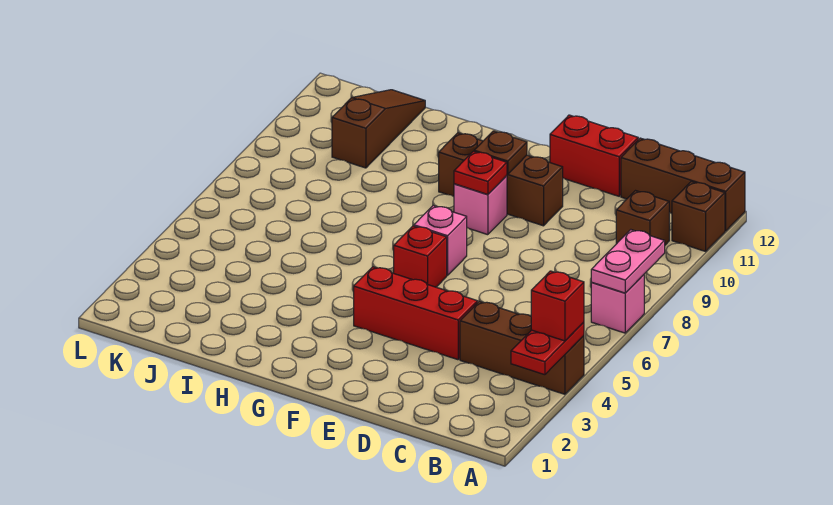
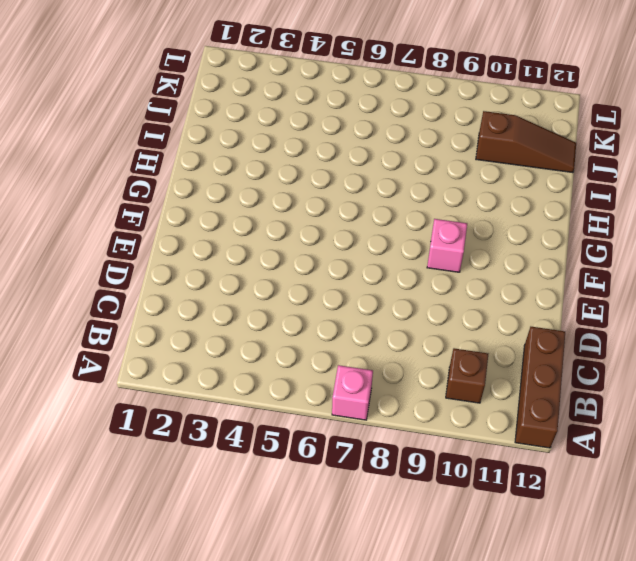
none -> brown 1x3 brick [460,301,584,394]
none -> brown 1x1 brick [672,182,725,251]
none -> red 1x3 brick [354,267,478,360]

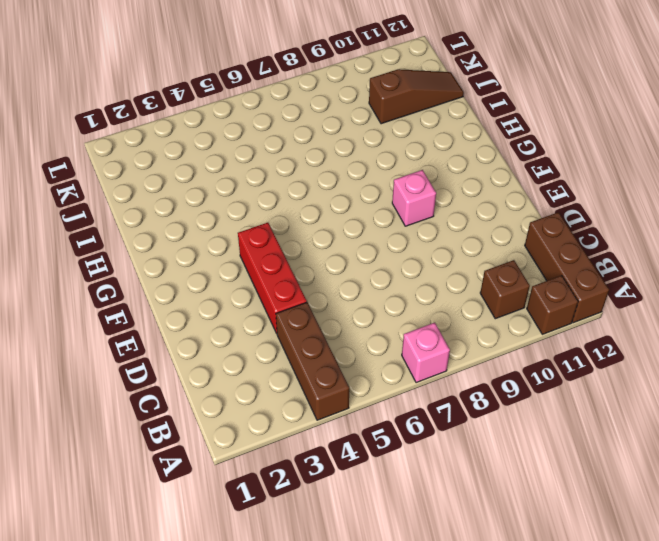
none -> red 1x2 brick [550,115,638,196]
none -> brown 1x3 brick [439,133,563,226]
none -> red 1x1 brick [394,226,447,287]

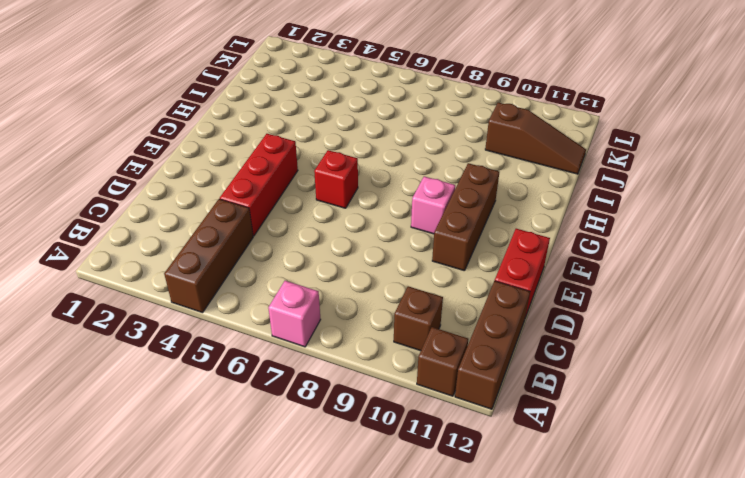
none -> pink 1x1 brick [414,206,467,275]
none -> red 1x2 plate [511,322,584,375]
none -> pink 1x2 plate [591,230,665,293]

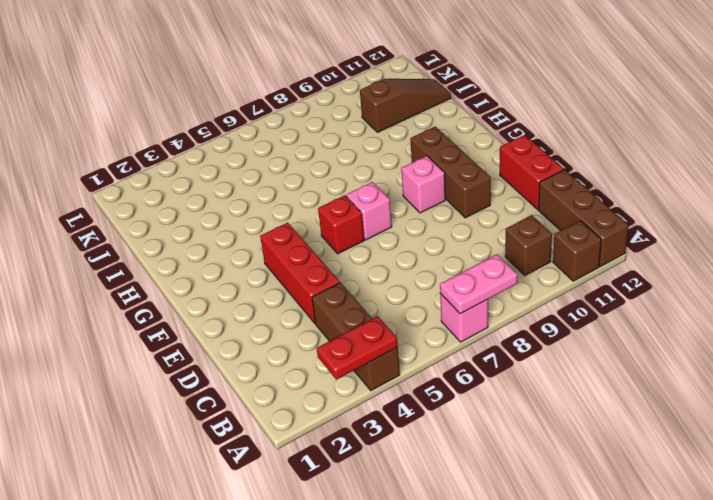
none -> red 1x1 plate [454,151,507,195]
none -> brown 1x1 plate [474,131,527,174]
none -> red 1x1 brick [531,271,584,341]

